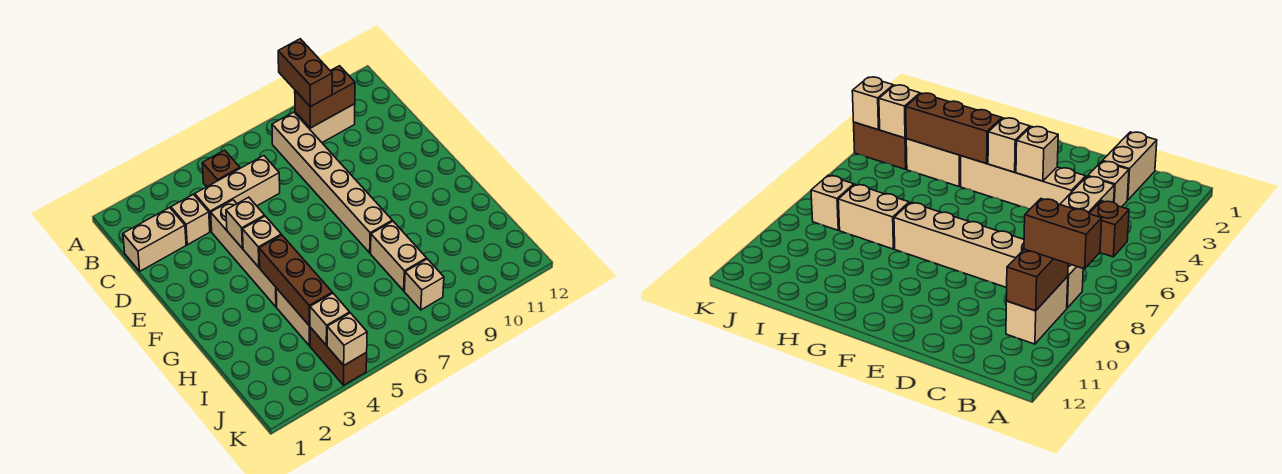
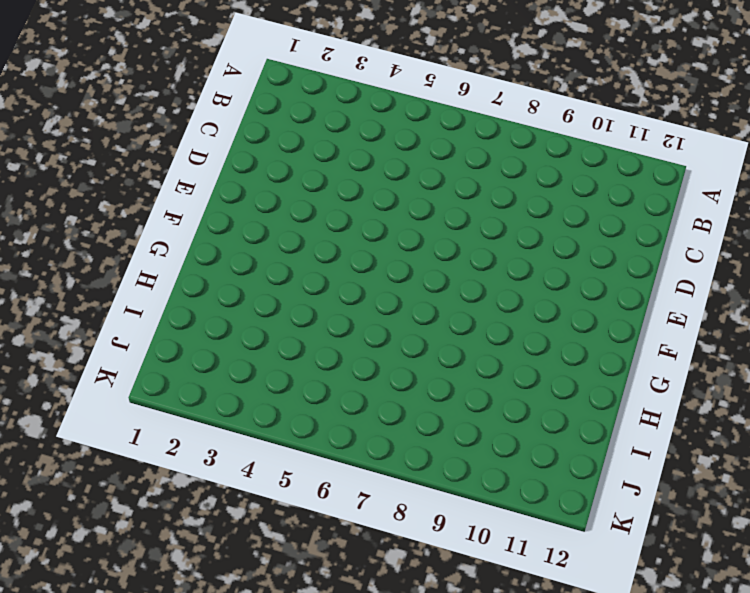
none -> brown 1x1 brick [202,150,240,187]
none -> tan 1x6 brick [272,112,392,253]
none -> tan 1x2 brick [295,104,355,142]

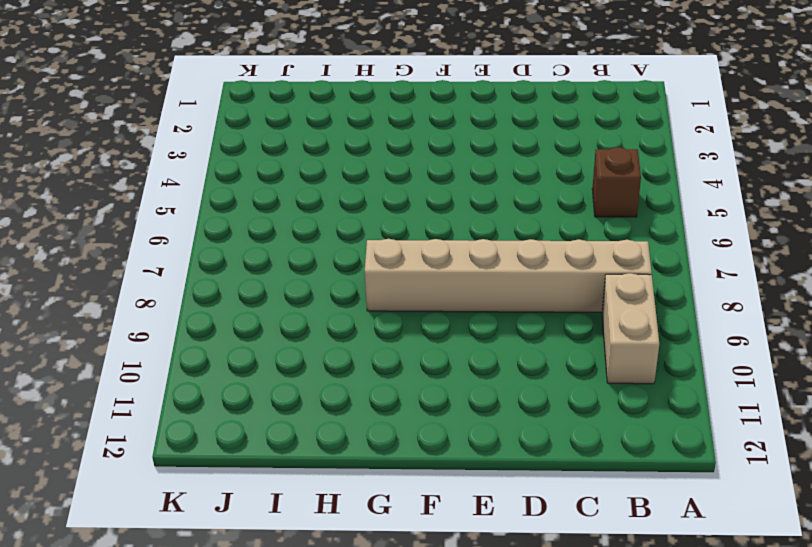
none -> tan 1x2 brick [123,208,186,271]
none -> tan 1x1 brick [171,194,210,245]
none -> tan 1x3 brick [195,156,280,231]

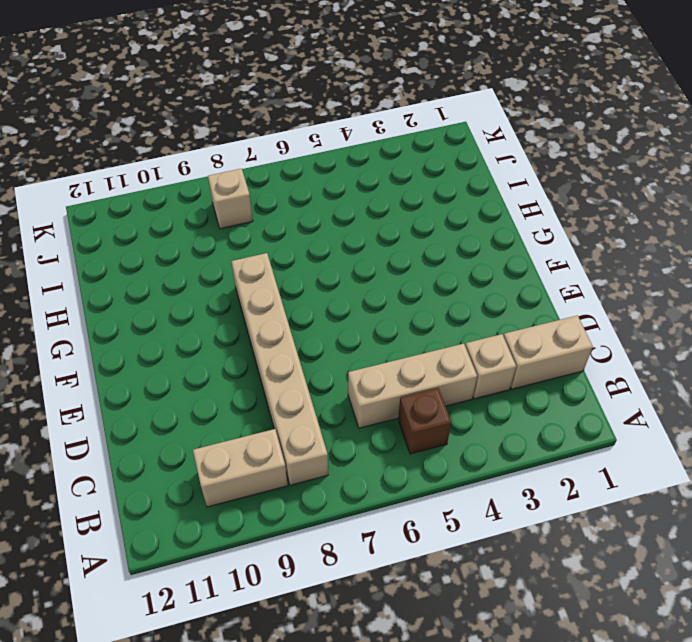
none -> tan 1x4 brick [211,200,277,307]
none -> tan 1x2 brick [276,288,310,346]
none -> tan 1x2 brick [371,221,427,291]

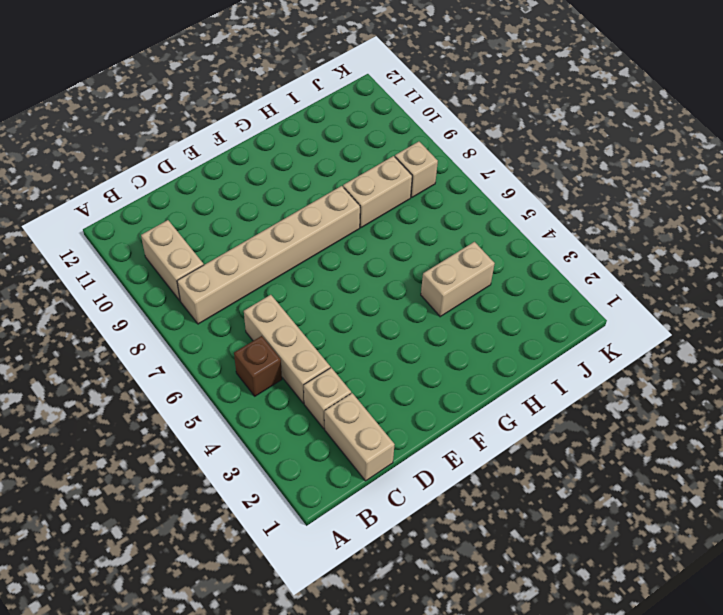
none -> tan 1x4 brick [211,200,277,307]
none -> brown 1x2 brick [310,327,367,385]
none -> brown 1x2 brick [295,66,355,128]

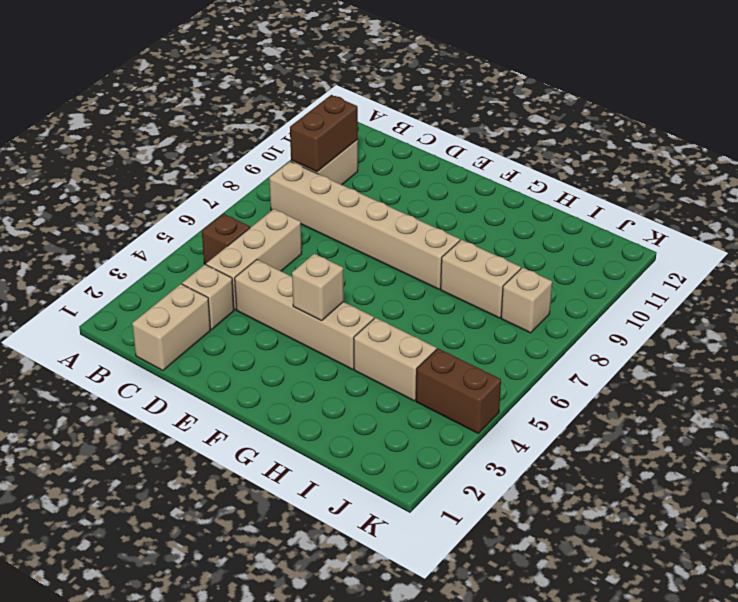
none -> tan 1x1 brick [226,197,265,249]
none -> brown 1x3 brick [259,235,332,326]
none -> tan 1x1 brick [310,293,350,346]

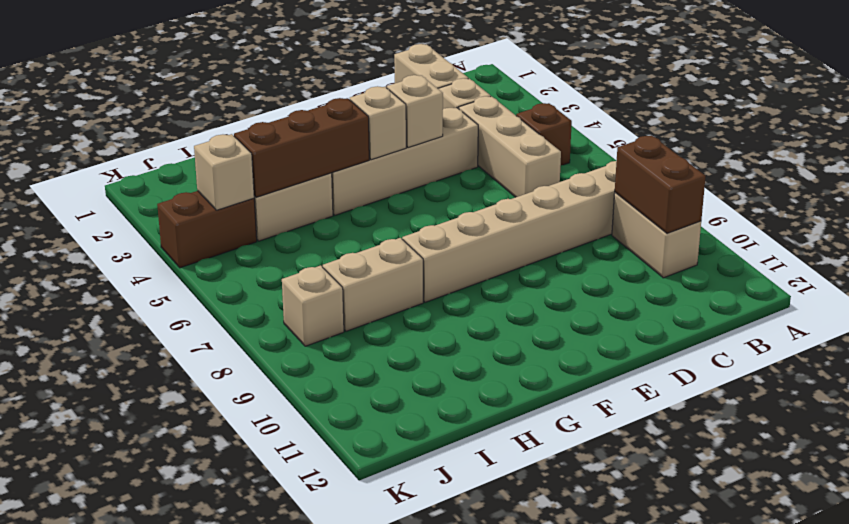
none -> tan 1x1 brick [327,313,367,365]
none -> brown 1x2 brick [278,39,332,107]

